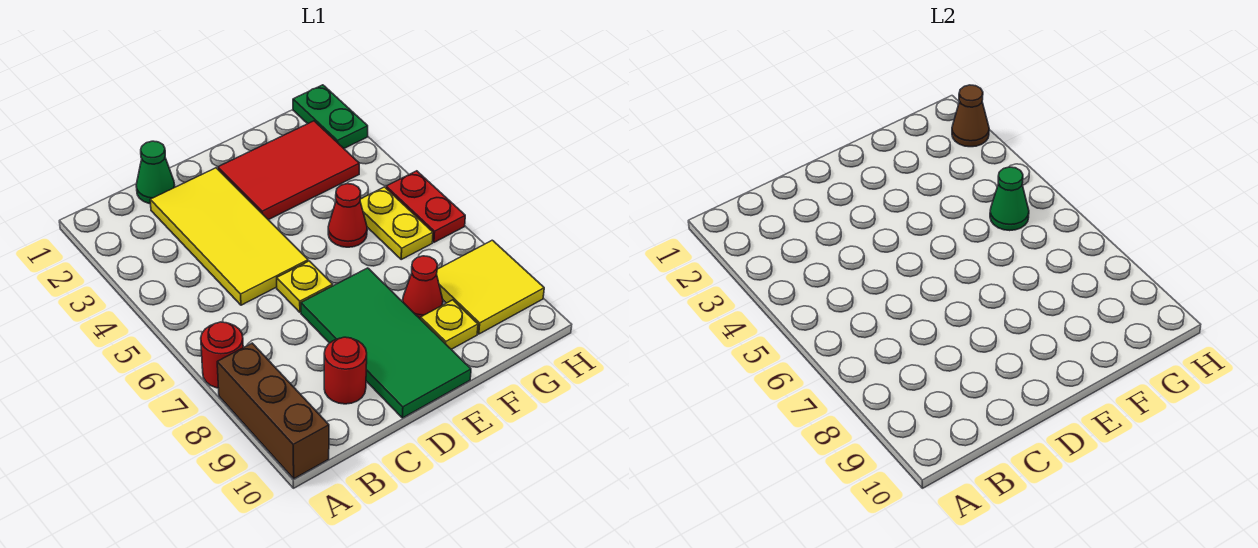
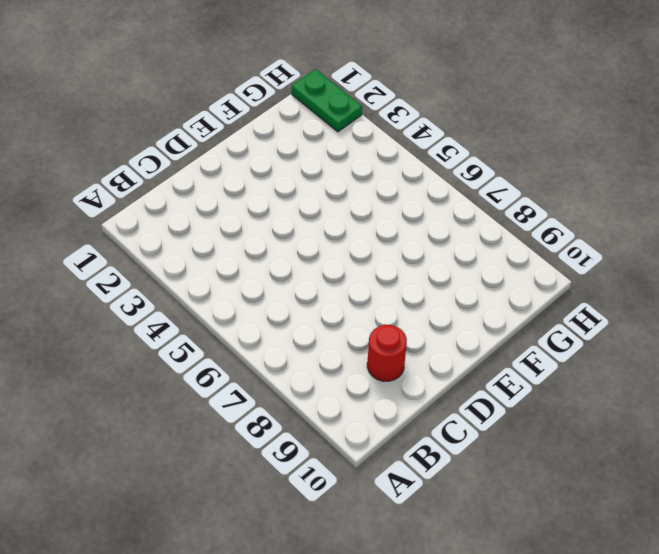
none -> red 1x1 round brick [201,322,243,388]
none -> brown 1x3 brick [217,343,329,479]
none -> green 1x1 cone [136,141,175,204]

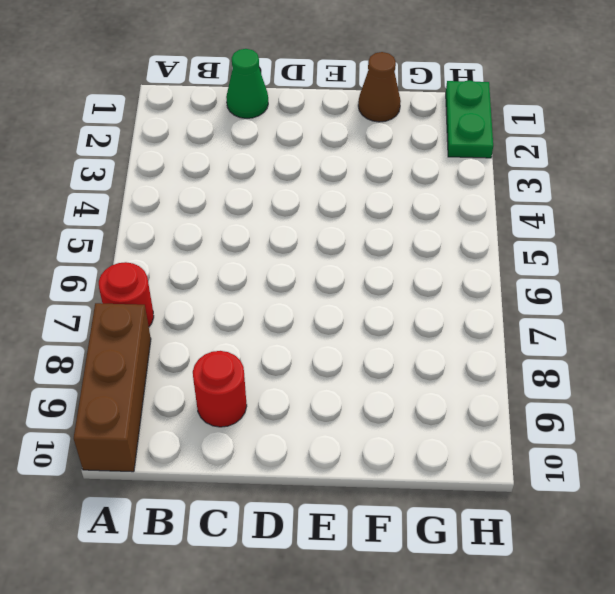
brown 1x1 cone [358,52,401,122] -> brown 1x1 cone moved to [952,85,989,147]
none -> yellow 2x4 tile [150,168,308,305]
none -> yellow 1x1 plate [277,261,333,312]
none -> green 2x4 tile [301,268,471,418]

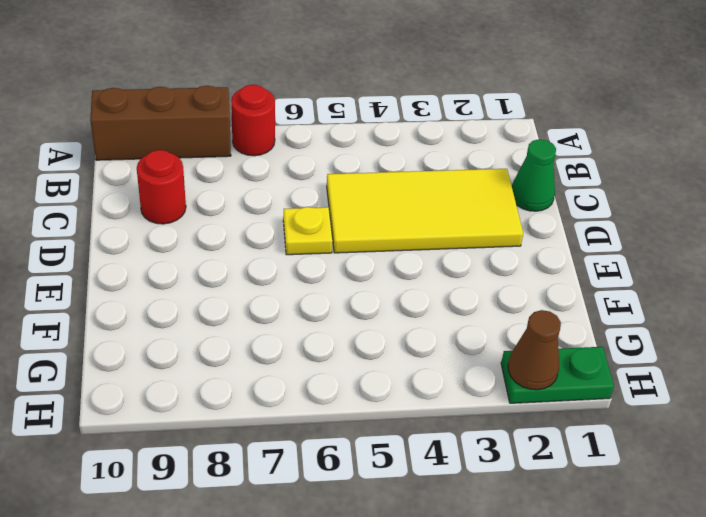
none -> green 2x4 tile [301,268,471,418]
none -> red 2x3 tile [218,121,359,220]
none -> red 1x1 cone [328,184,367,247]

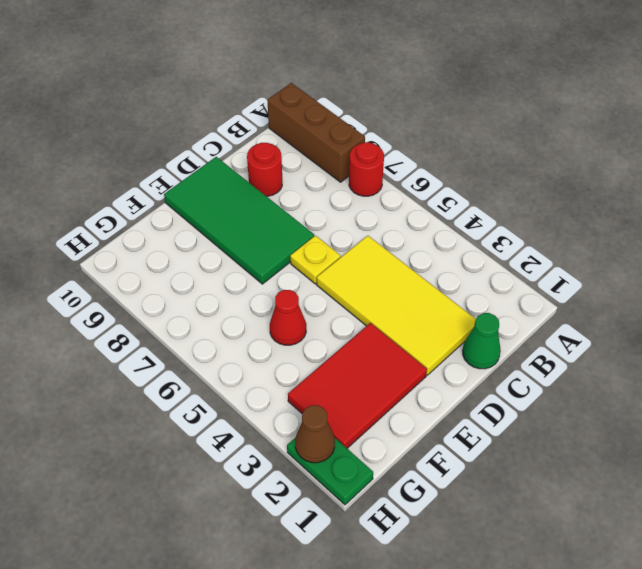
none -> red 1x1 cone [403,256,443,319]
none -> yellow 1x1 plate [421,300,478,349]
none -> yellow 1x2 plate [360,187,433,259]

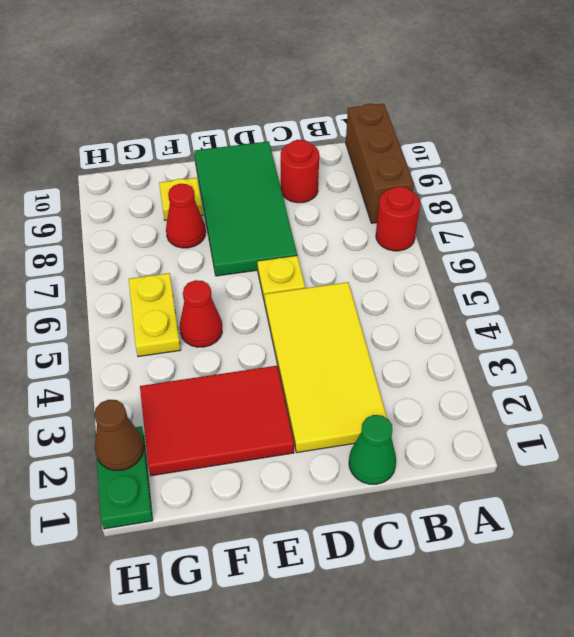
none -> yellow 2x2 tile [437,240,544,334]
none -> red 1x2 plate [386,171,465,242]
none -> green 1x1 cone [990,167,1029,231]

